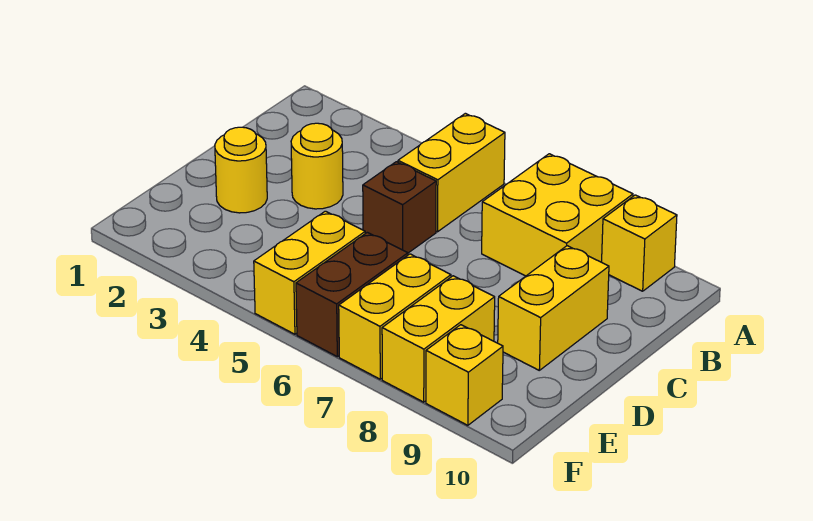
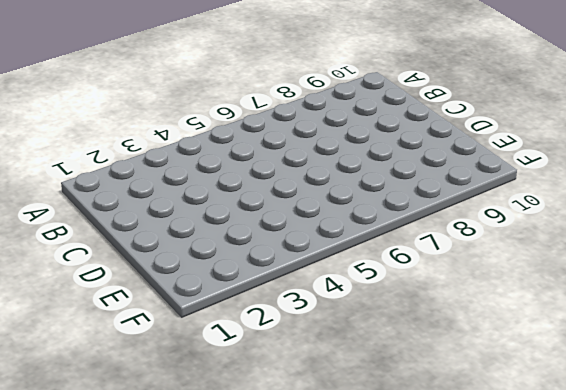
none -> yellow 1x2 brick [398,113,505,232]
none -> yellow 2x2 brick [482,154,633,276]
none -> yellow 1x1 brick [602,195,677,291]

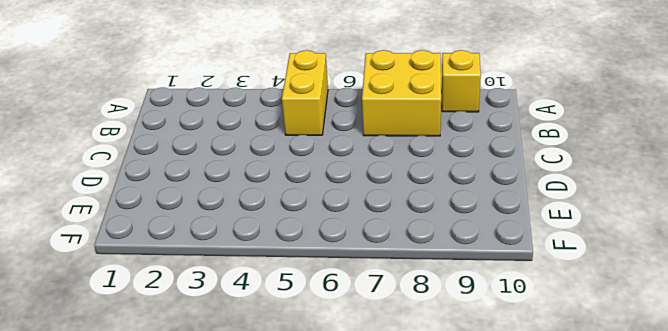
none -> yellow 1x1 round brick [291,123,343,209]
none -> brown 1x1 brick [363,162,436,253]
none -> yellow 1x2 brick [498,246,609,370]

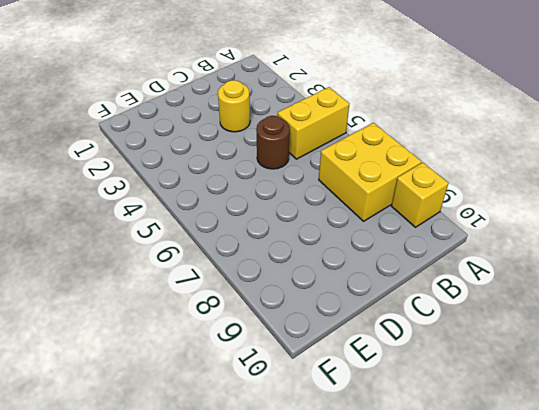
brown 1x1 round brick [256,116,290,169] -> brown 1x1 brick [363,162,436,253]
none -> yellow 1x2 brick [498,246,609,370]
none -> yellow 1x1 round brick [215,127,267,213]
none -> yellow 1x2 brick [254,211,365,334]

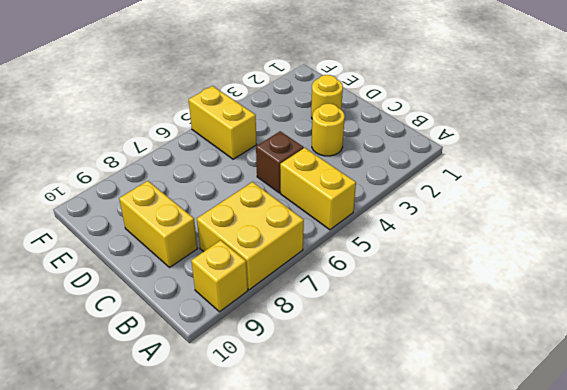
none -> brown 1x2 brick [296,232,408,357]
none -> yellow 1x2 brick [339,254,451,379]
none -> yellow 1x2 brick [382,276,495,402]

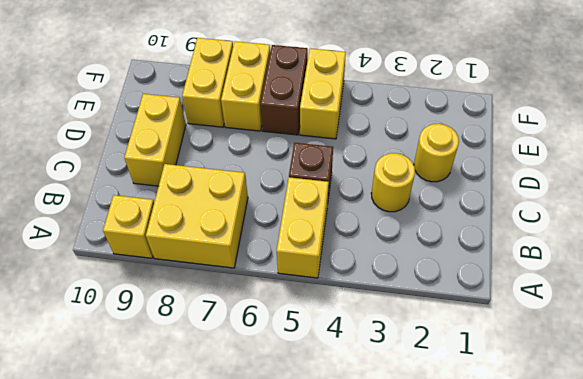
none -> yellow 1x1 brick [426,325,503,425]

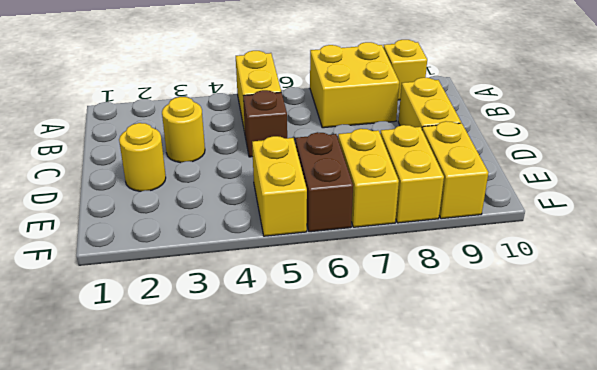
yellow 1x2 brick [422,121,489,219] -> yellow 1x1 brick [426,325,503,425]

